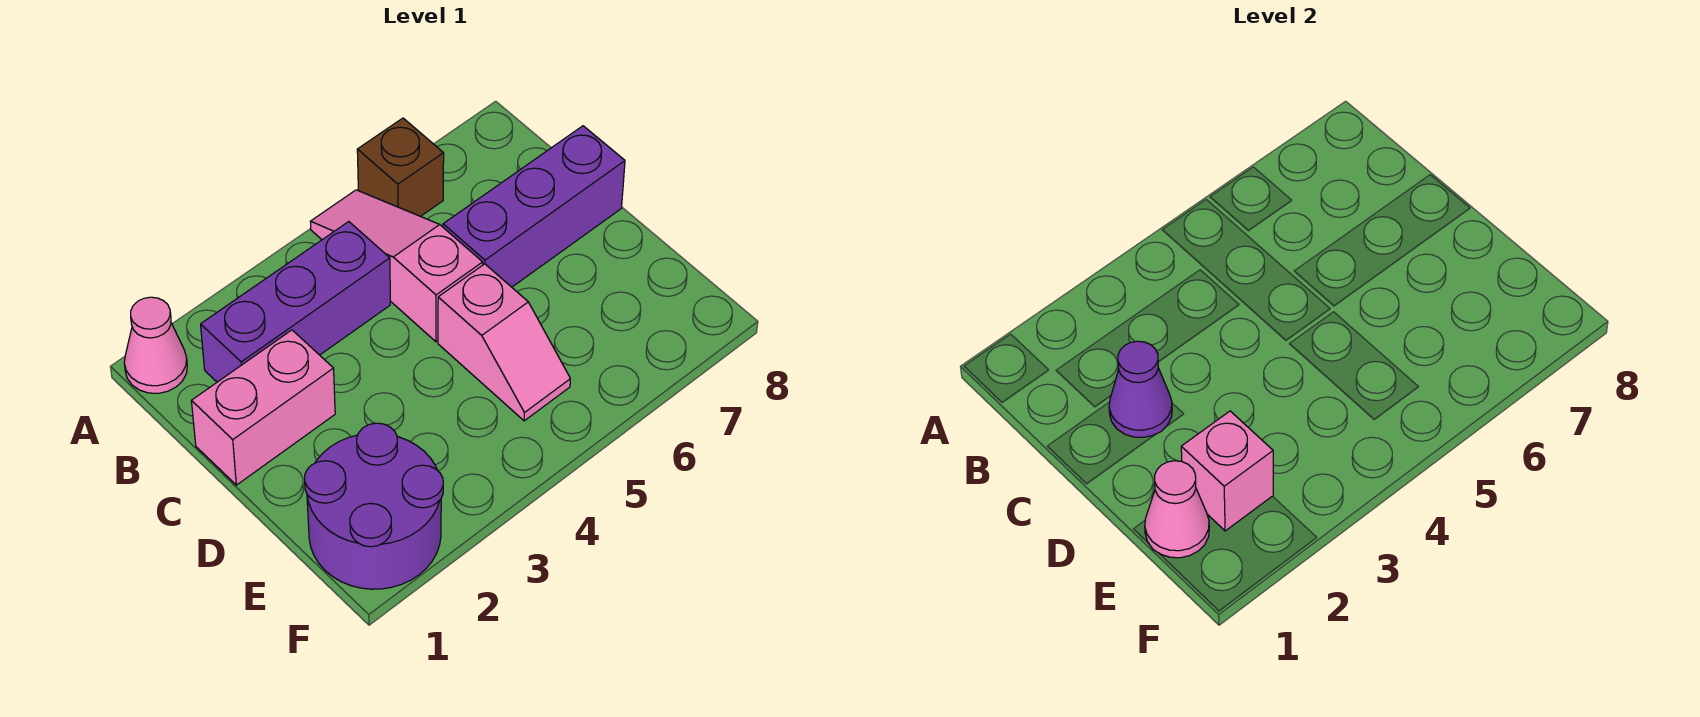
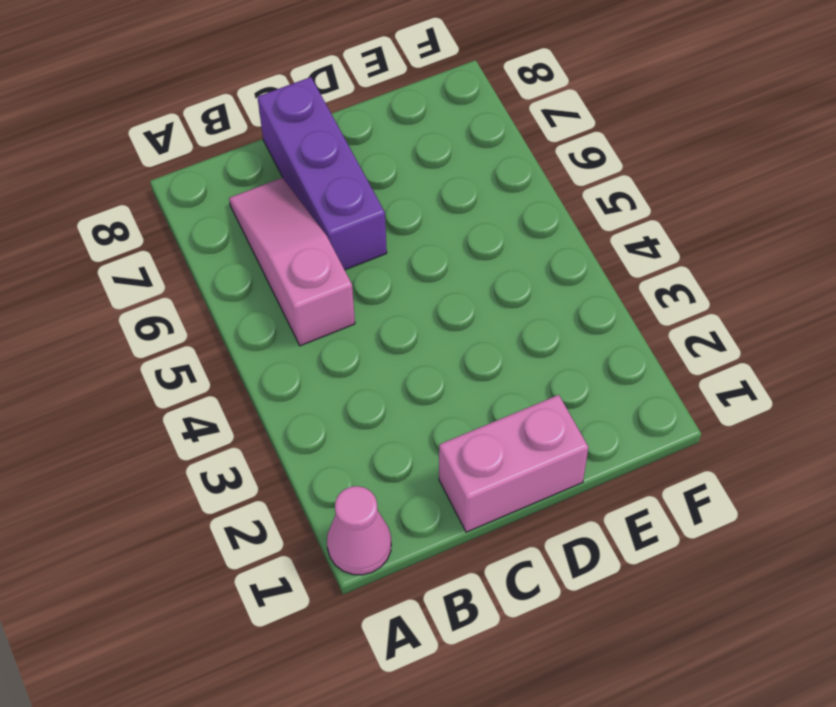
pink 1x3 slope [229,178,355,346] -> pink 1x3 slope turned to [310,190,483,342]
pink 1x2 brick [439,395,588,532] -> pink 1x2 brick turned to [192,330,335,485]
none -> brown 1x1 brick [357,118,444,217]
none -> purple 1x3 brick [201,222,390,382]

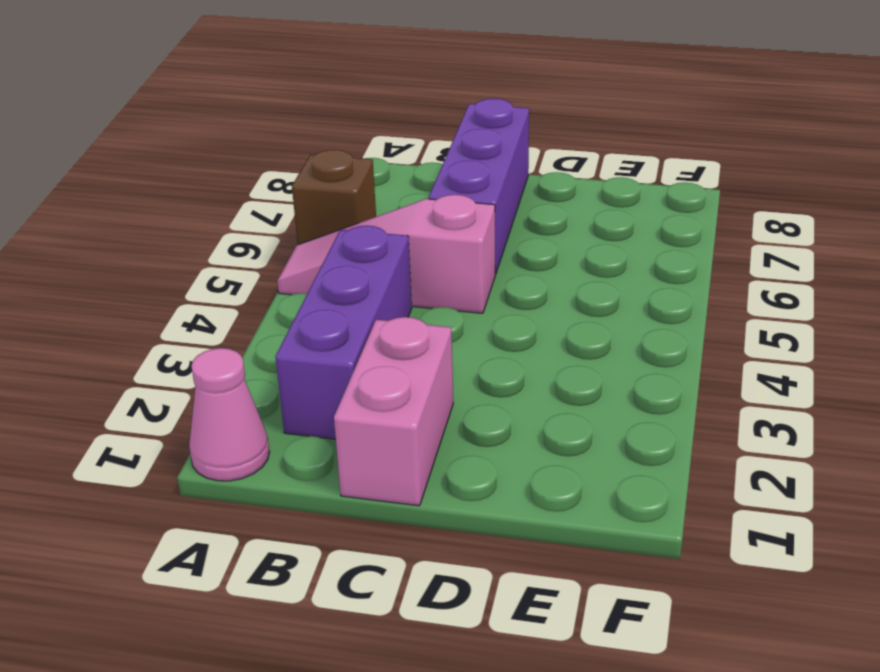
none -> pink 1x2 slope [438,264,570,421]
none -> purple 2x2 round brick [305,423,443,589]

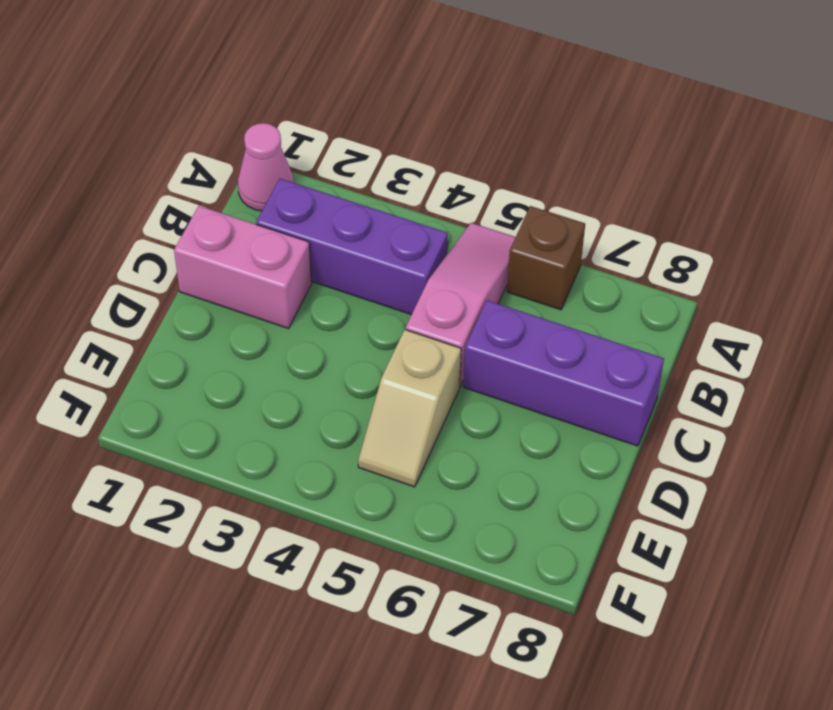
tan 1x2 slope [358,330,461,487] -> pink 1x2 slope [438,264,570,421]
none -> purple 2x2 round brick [305,423,443,589]
none -> purple 1x1 cone [1109,341,1172,437]

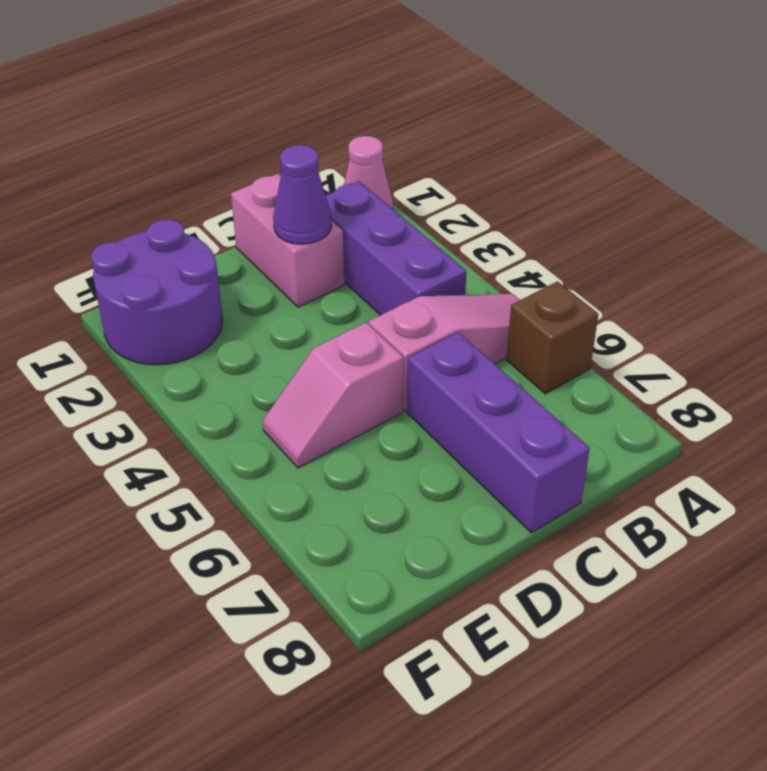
none -> pink 1x1 cone [1145,461,1209,558]
none -> pink 1x1 brick [1181,411,1273,531]

